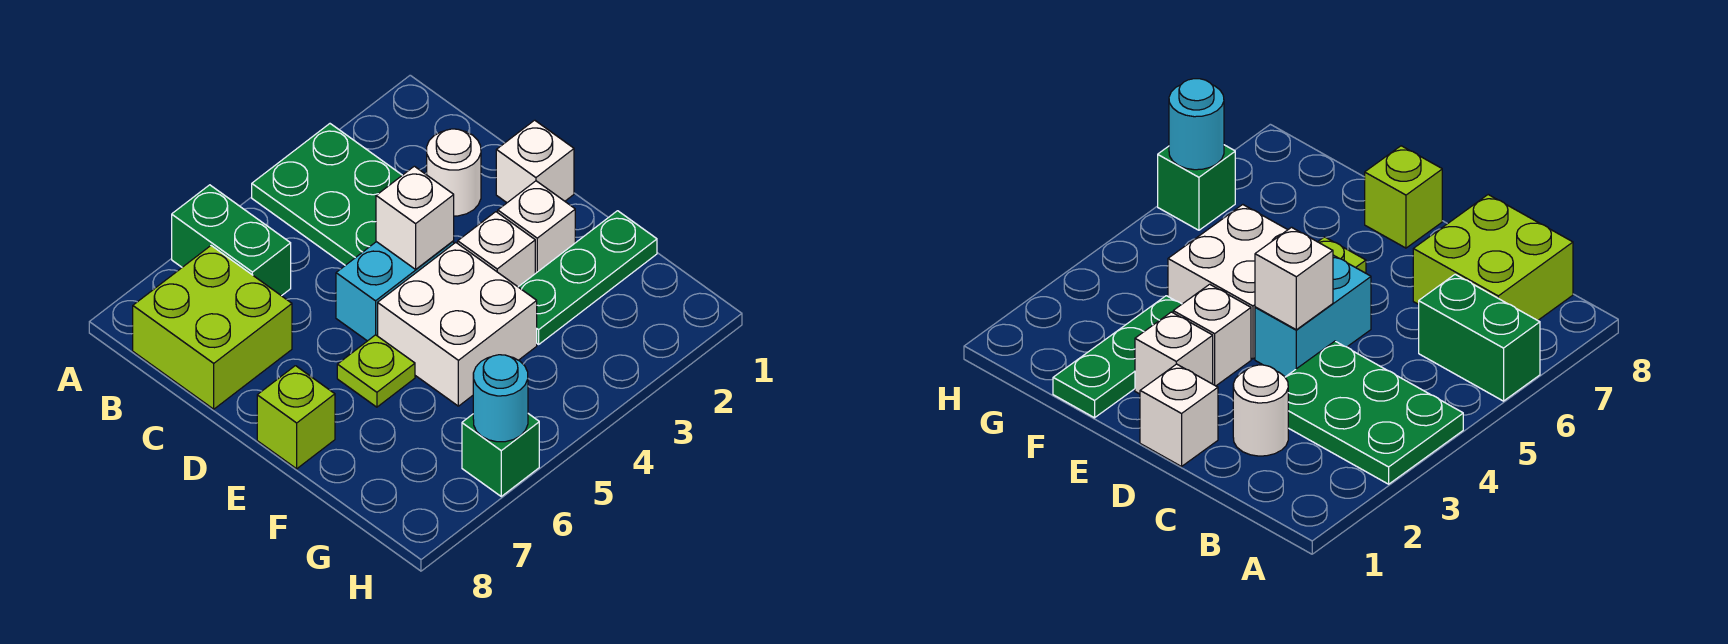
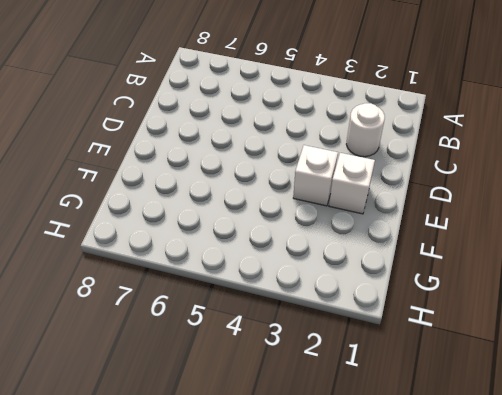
none -> green 2x3 plate [252,124,402,265]
none -> green 1x2 brick [172,185,291,296]
none -> lime 2x2 brick [133,246,292,409]

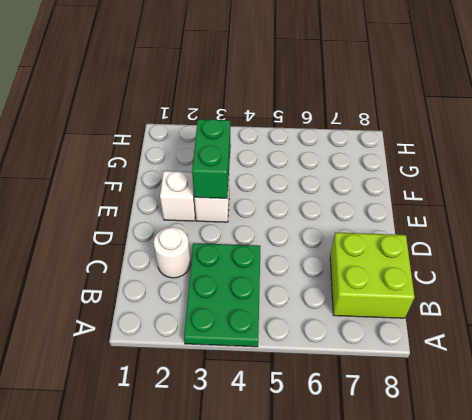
green 1x2 brick [192,119,231,198] -> green 1x2 brick moved to [172,185,291,296]
none -> white 1x1 brick [496,120,574,203]
none -> cyan 1x2 brick [336,241,454,341]
none -> white 2x2 brick [378,242,537,406]

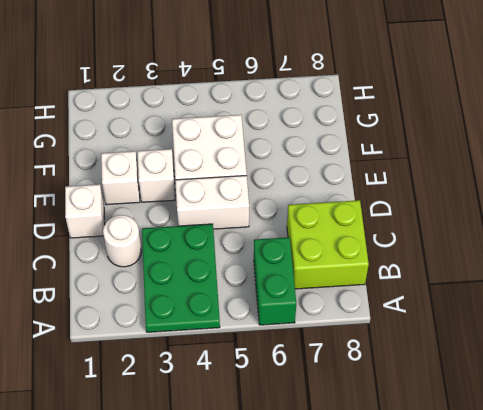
white 1x2 brick [175,176,249,229] -> cyan 1x2 brick [336,241,454,341]
none -> lime 1x1 plate [337,335,415,407]
none -> lime 1x1 brick [257,366,335,469]
none -> green 1x3 plate [519,211,657,344]

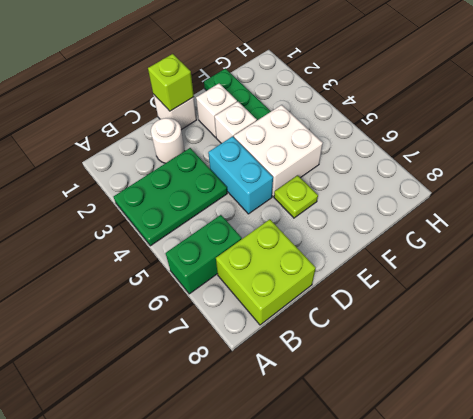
lime 1x1 brick [148,54,194,111] -> lime 1x1 brick moved to [257,366,335,469]
none -> green 1x1 brick [462,414,539,496]
none -> white 1x1 brick [376,166,454,269]
none -> cyan 1x1 round brick [473,355,528,442]

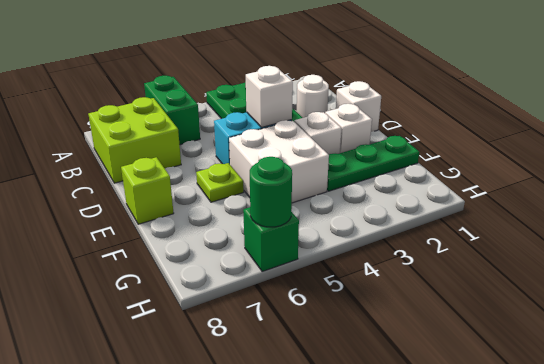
green 1x1 round brick [250,157,292,227] -> cyan 1x1 round brick [473,355,528,442]

